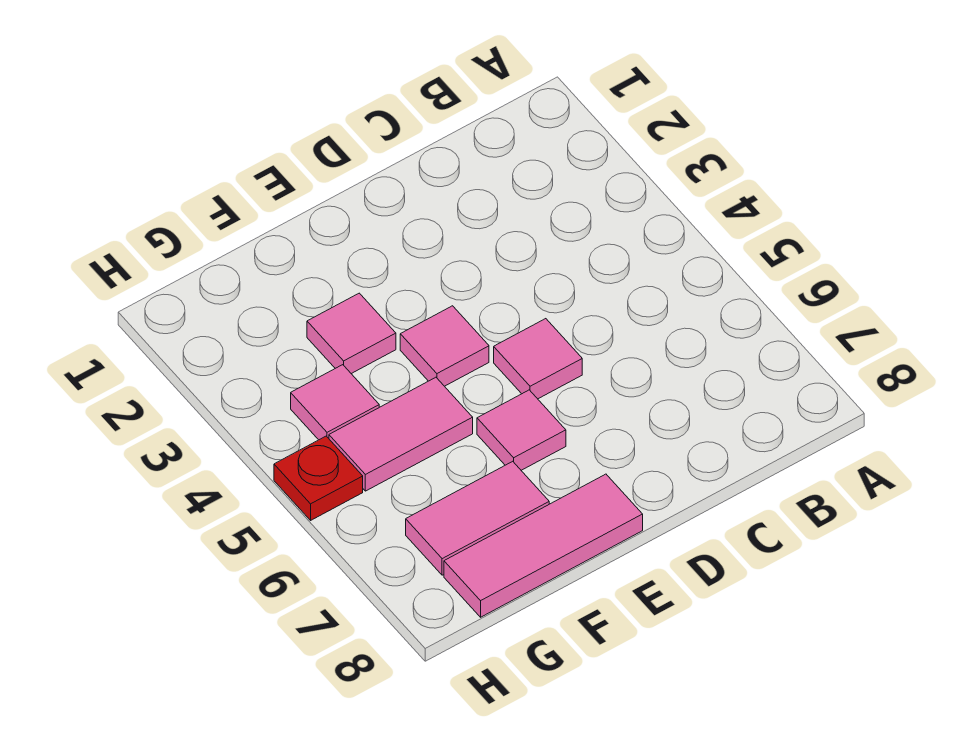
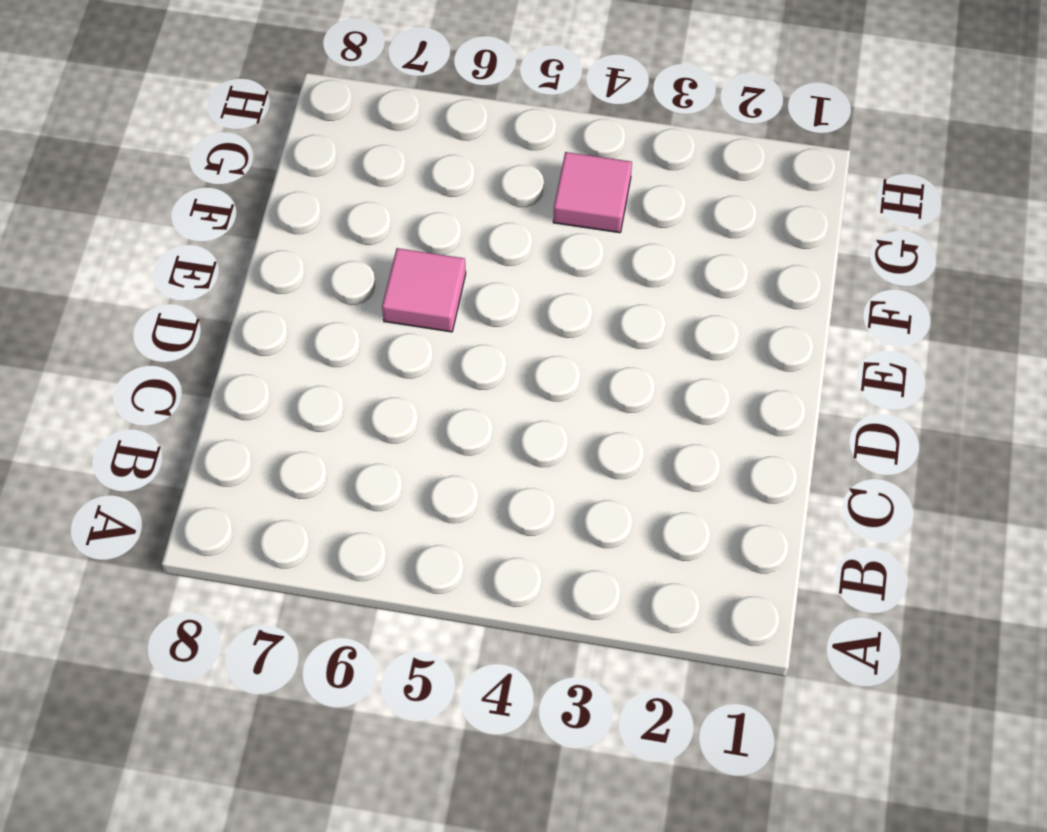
none -> pink 1x1 tile [494,319,582,399]
none -> pink 1x1 tile [400,306,489,386]

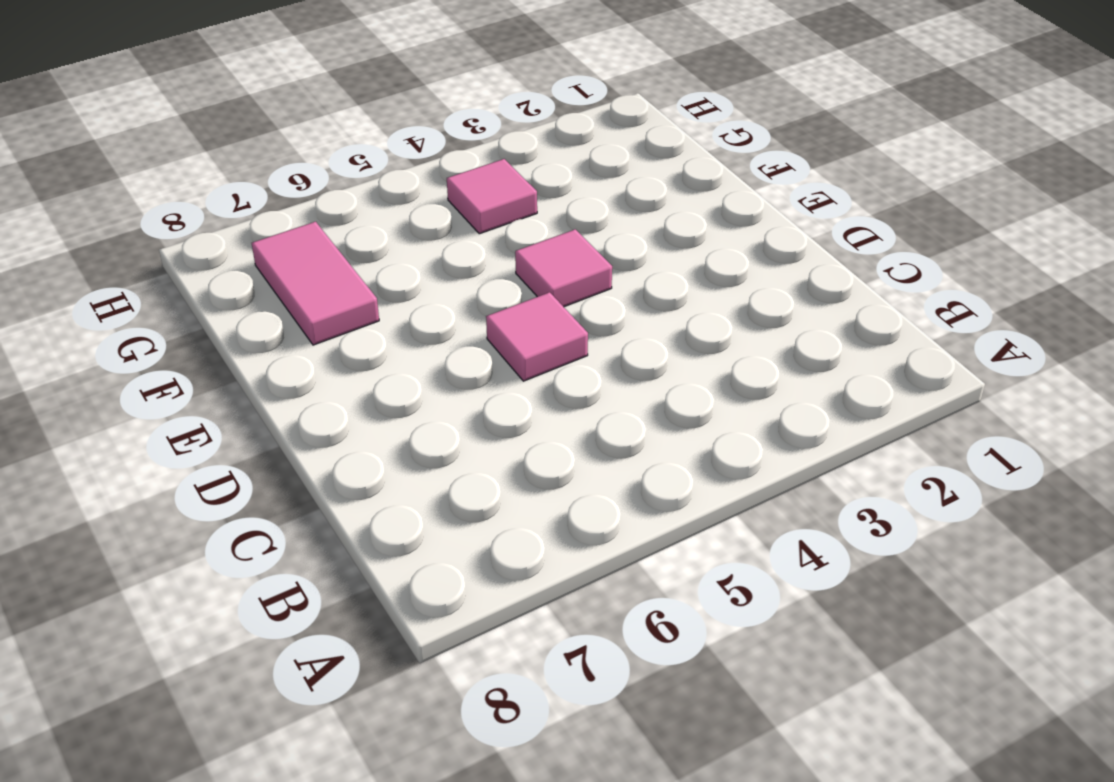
none -> pink 1x1 tile [477,390,566,470]
none -> pink 1x3 tile [444,474,643,617]

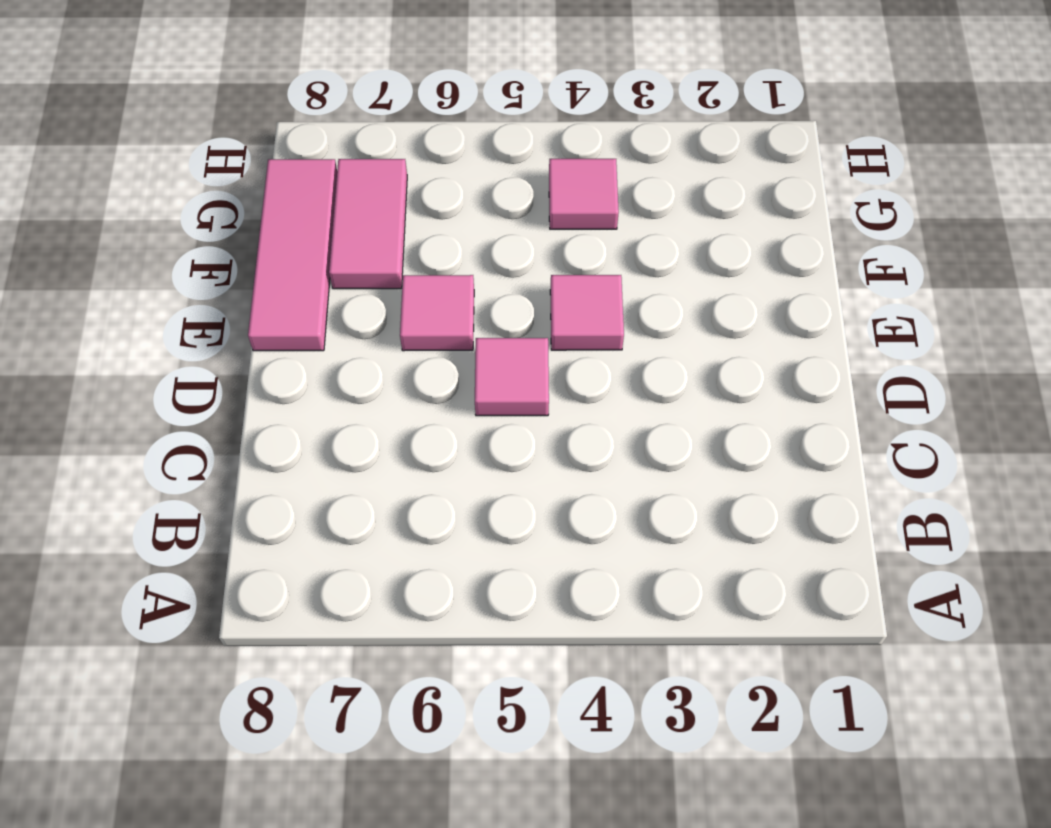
none -> pink 1x1 tile [307,293,396,374]
none -> pink 1x2 tile [329,377,473,491]

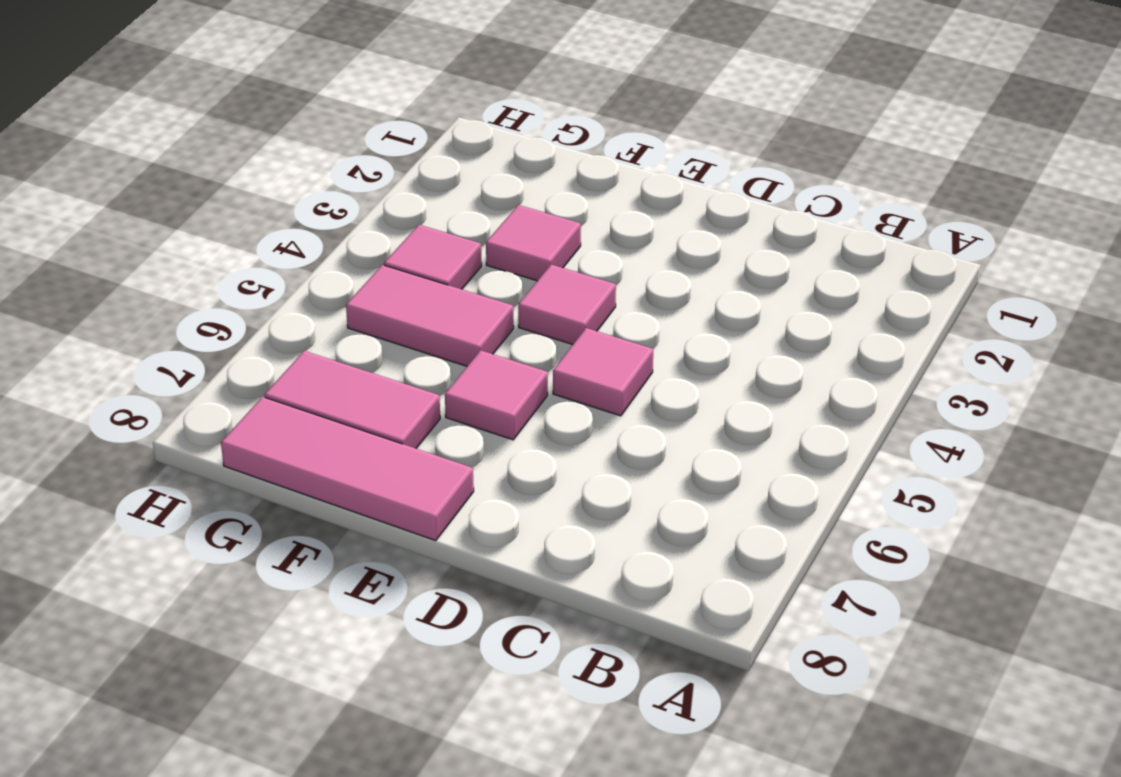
none -> red 1x1 plate [274,436,363,520]

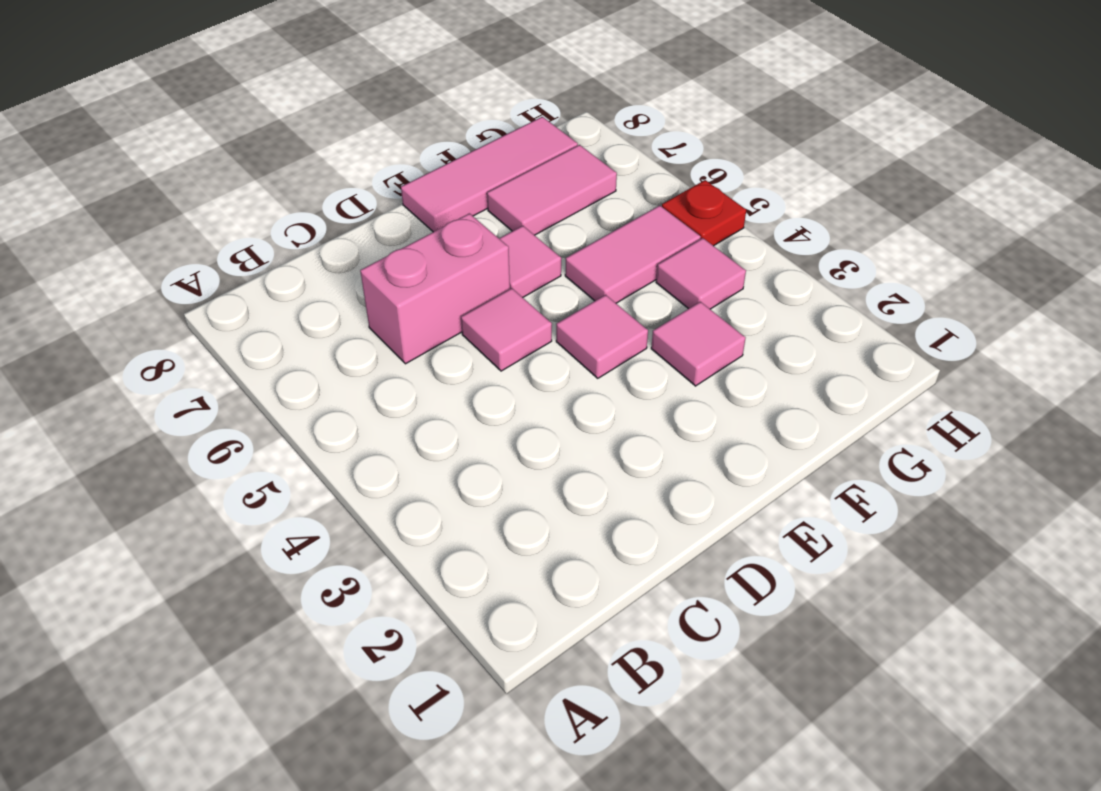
pink 1x2 brick [360,213,510,364] -> none

